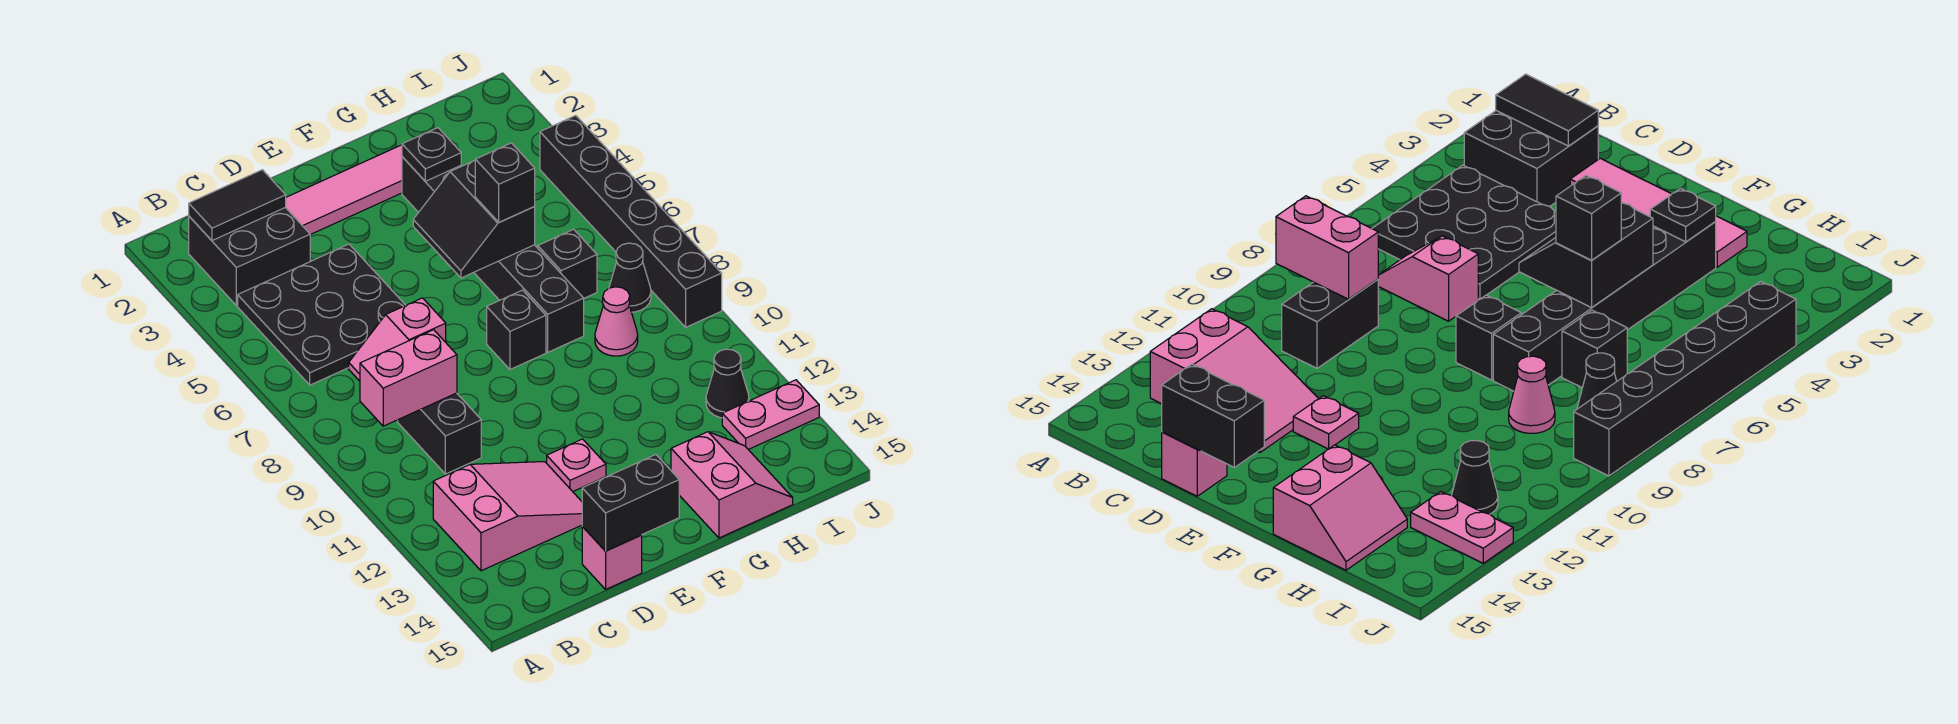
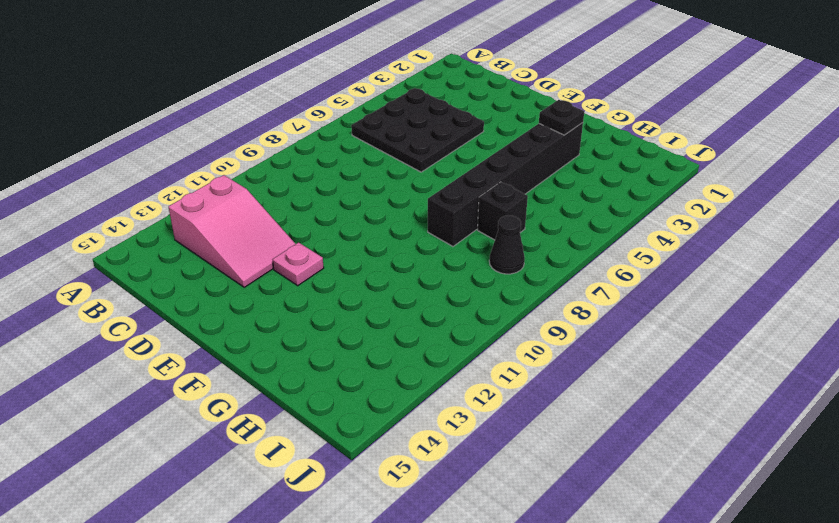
none -> black 2x2 brick [189,207,310,306]
none -> pink 1x2 slope [349,298,446,381]
none -> black 1x2 brick [398,393,481,474]

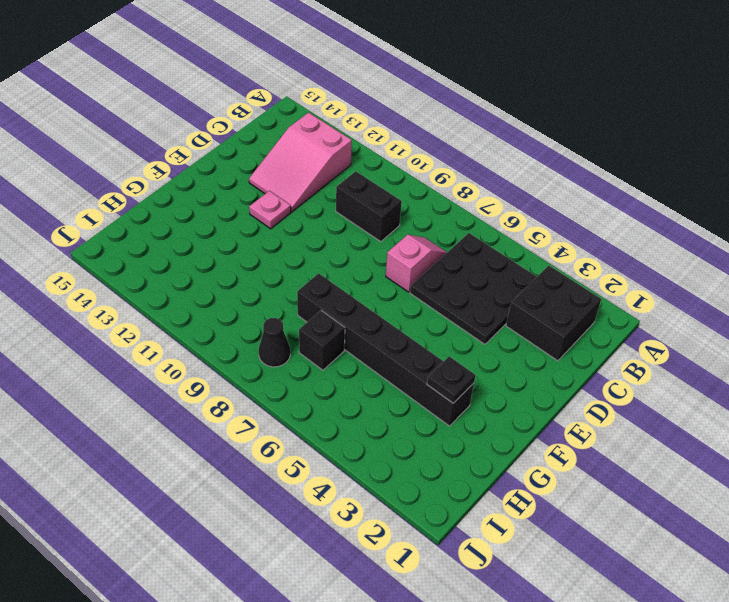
none -> pink 1x4 tile [286,145,402,235]
none -> pink 1x1 brick [582,527,642,589]
none -> black 1x1 brick [487,290,546,369]

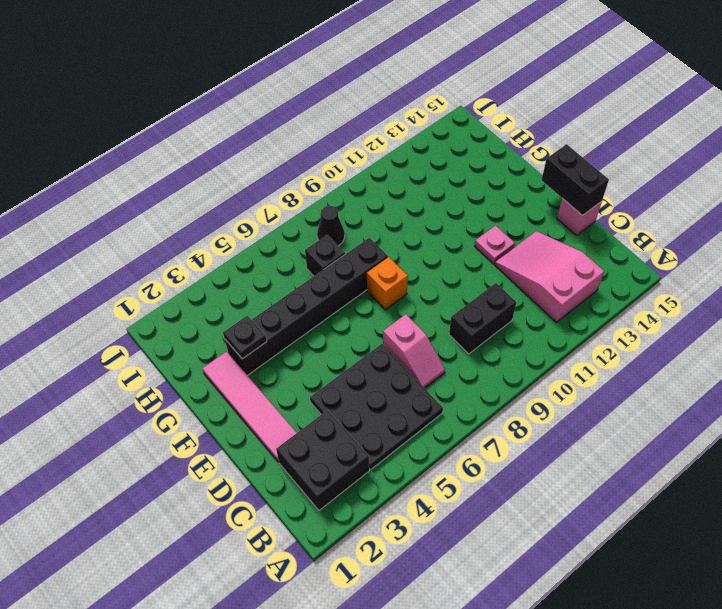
orange 1x1 brick [367,257,408,310] -> black 1x1 brick [487,290,546,369]
none -> pink 2x2 slope [671,432,793,538]
none -> pink 1x1 cone [595,287,638,356]
none -> black 1x1 cone [706,349,749,418]

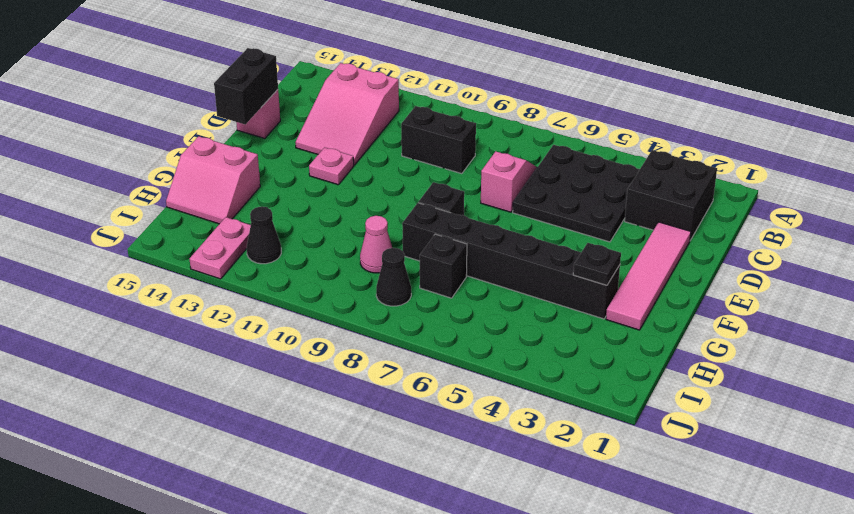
none -> black 1x6 brick [540,116,722,327]
none -> black 1x2 tile [189,170,286,241]
none -> pink 1x2 brick [360,330,457,426]

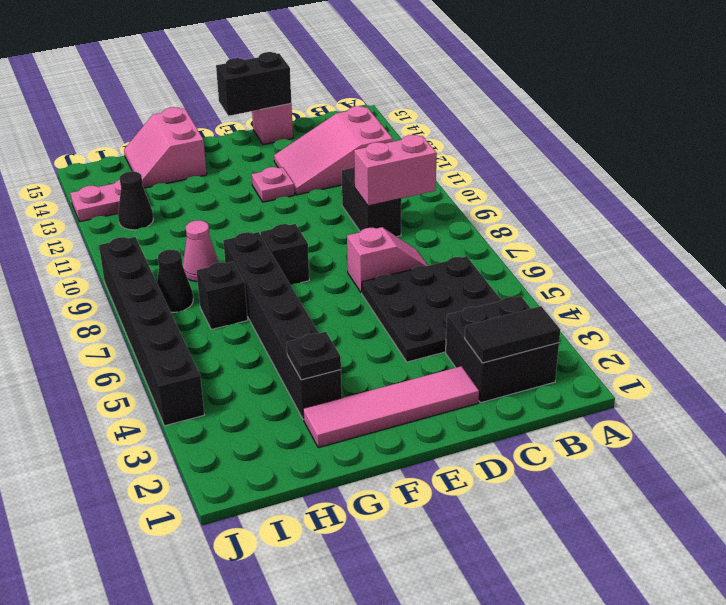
none -> black 2x2 slope [413,161,535,278]
none -> black 1x1 brick [475,143,535,222]

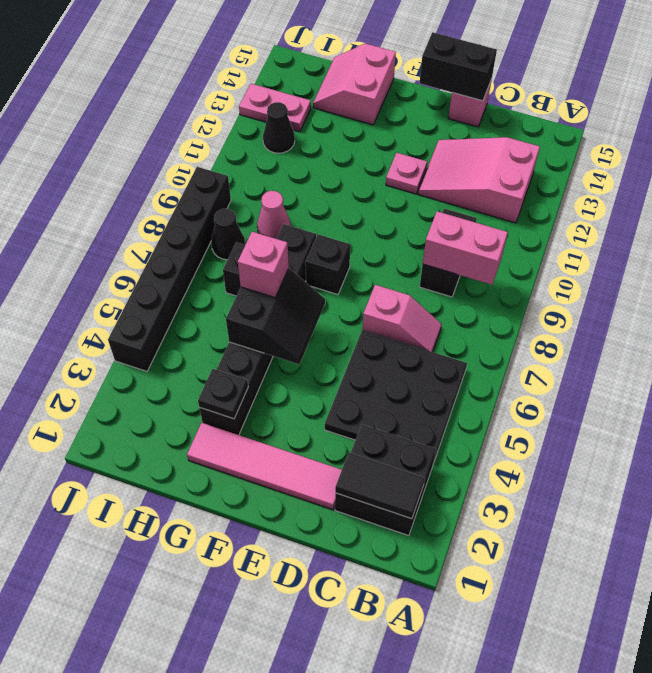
pink 1x1 brick [238,232,289,297] -> black 1x1 brick [475,143,535,222]

